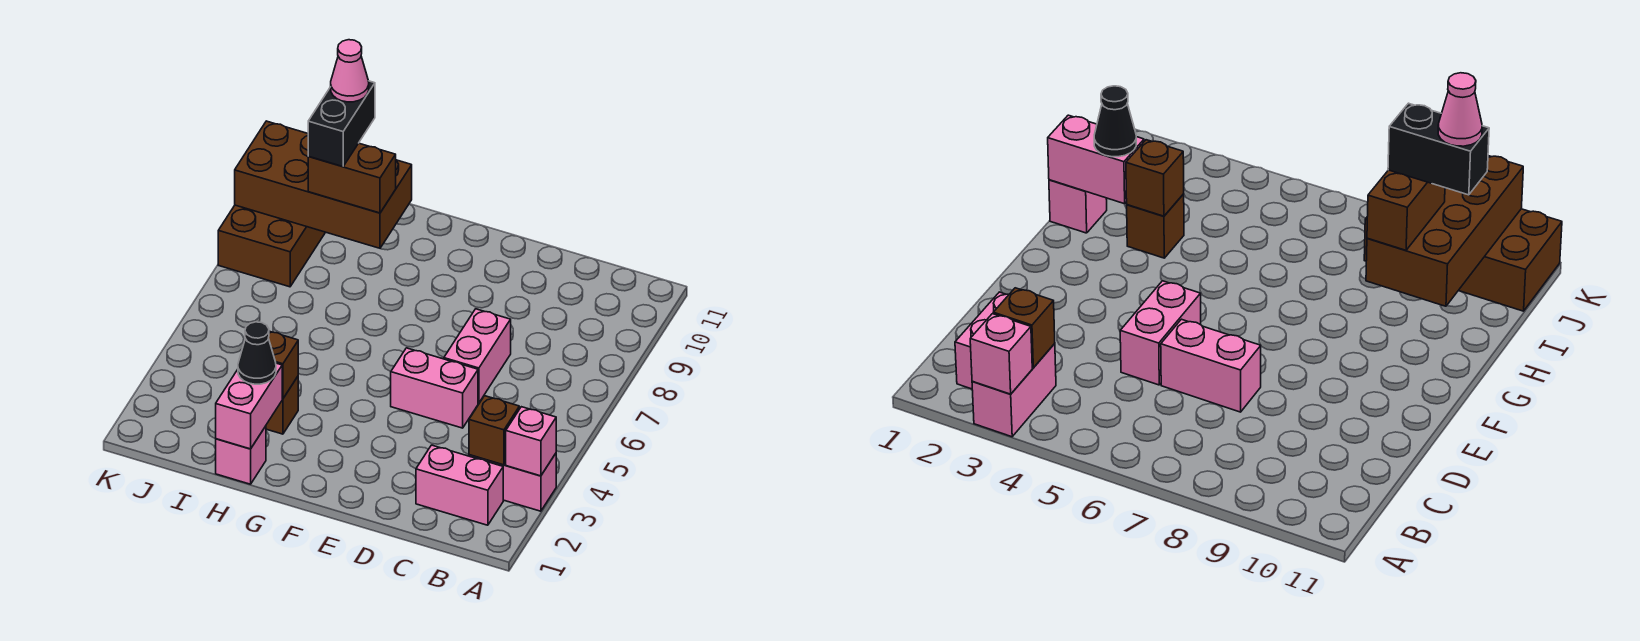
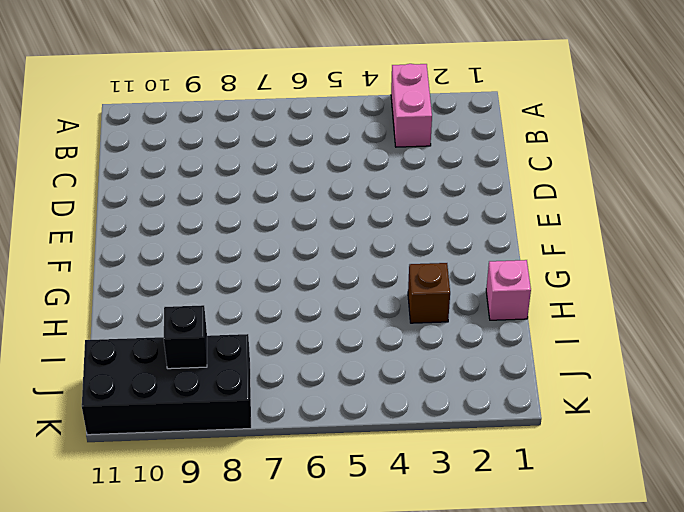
black 2x4 brick [82,334,251,435] -> brown 2x4 brick [218,205,325,287]
black 1x1 brick [164,305,207,369] -> brown 2x4 brick [235,121,412,248]
none -> pink 1x2 brick [416,445,503,525]
none -> pink 1x2 brick [391,348,478,428]
none -> pink 1x2 brick [444,309,511,403]

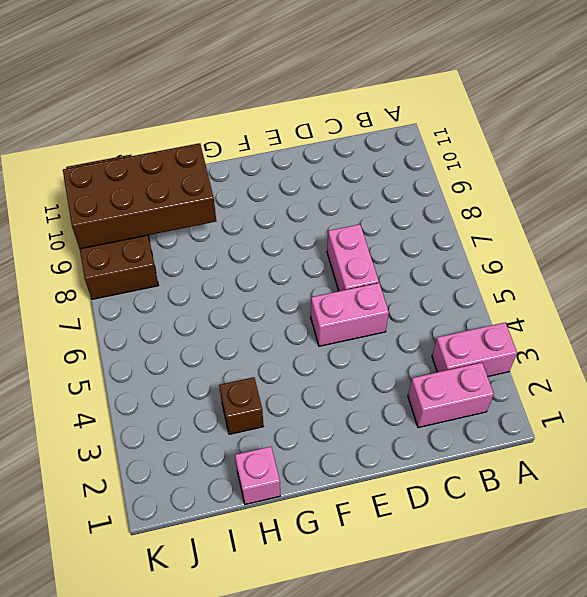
none -> pink 1x1 brick [506,407,556,476]
none -> brown 1x1 brick [469,396,519,465]
none -> pink 1x2 brick [216,363,282,449]

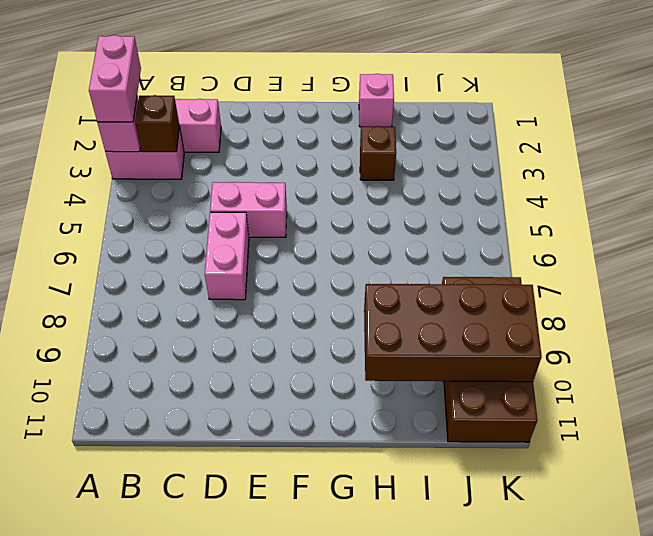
pink 1x2 brick [89,35,141,122] -> pink 1x2 brick moved to [216,363,282,449]
none -> brown 1x1 brick [269,331,298,399]
none -> black 1x1 cone [238,322,276,384]
none -> brown 1x2 brick [308,143,396,213]

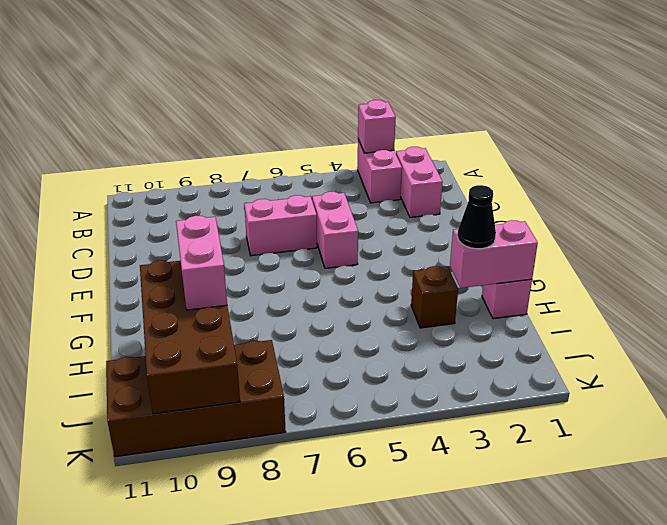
pink 1x2 brick [176,216,227,310] -> brown 1x2 brick [308,143,396,213]
none -> brown 1x1 brick [469,396,519,465]
none -> brown 1x1 brick [269,331,298,399]
none -> black 1x2 brick [308,81,375,167]

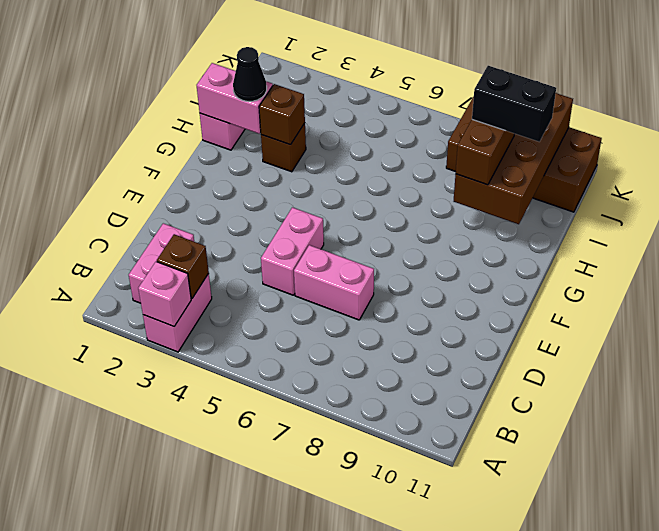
none -> pink 1x1 cone [331,40,369,102]

